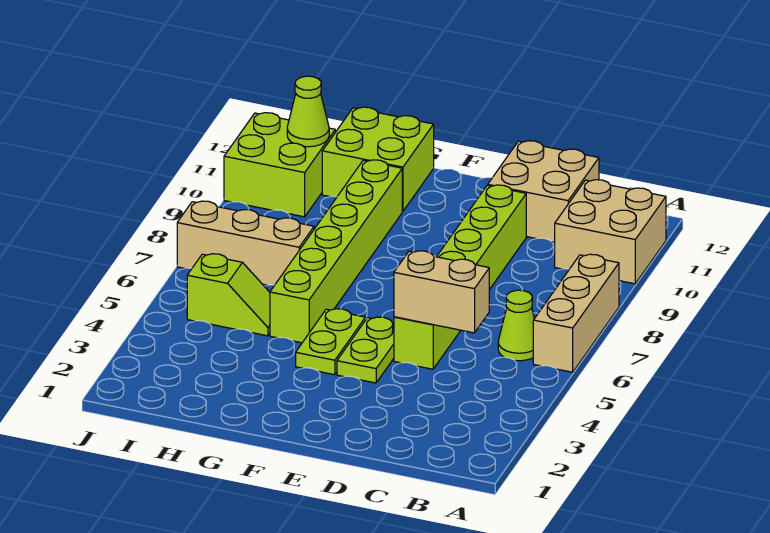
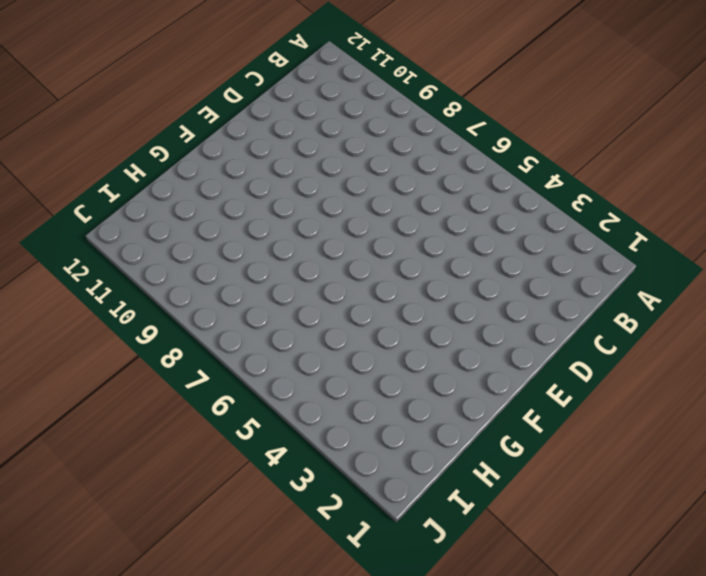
none -> tan 1x3 brick [533,254,619,372]
none -> tan 2x2 brick [555,180,666,284]
none -> lime 1x1 cone [498,290,534,361]

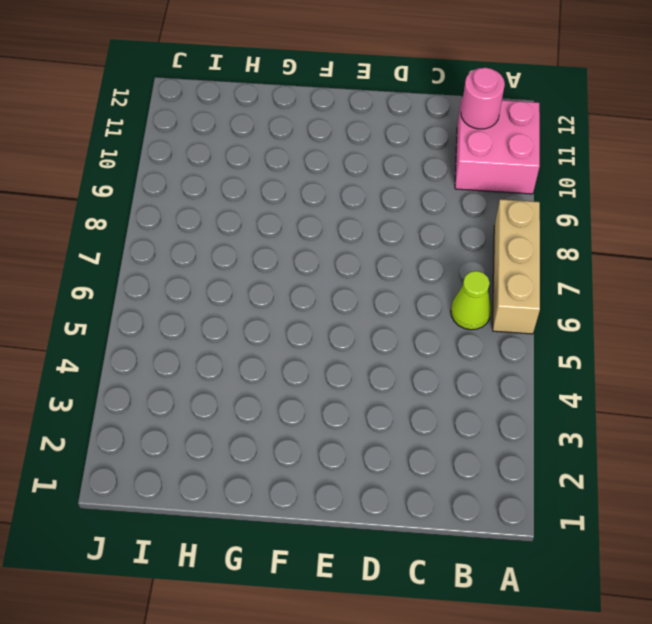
pink 2x2 brick [455,98,540,194] -> tan 2x2 brick [555,180,666,284]
pink 1x1 round brick [461,68,505,129] -> none
none -> tan 2x2 brick [488,141,599,242]
none -> lime 1x6 brick [394,185,526,369]
none -> lime 1x2 plate [337,317,394,383]

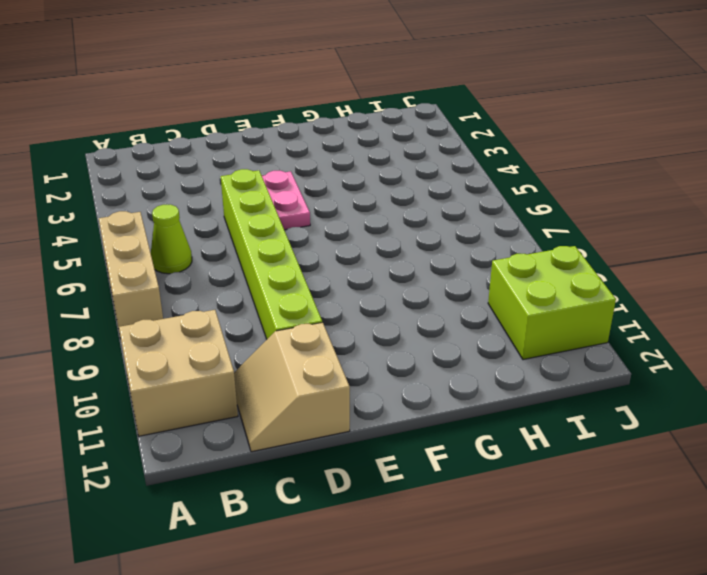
tan 2x2 slope [234,322,350,452] -> tan 2x2 brick [488,141,599,242]
pink 1x2 plate [262,171,310,230] -> lime 1x2 plate [337,317,394,383]
none -> lime 1x2 plate [296,309,365,375]
none -> lime 1x6 brick [270,160,402,343]
none -> lime 2x2 brick [322,107,434,211]

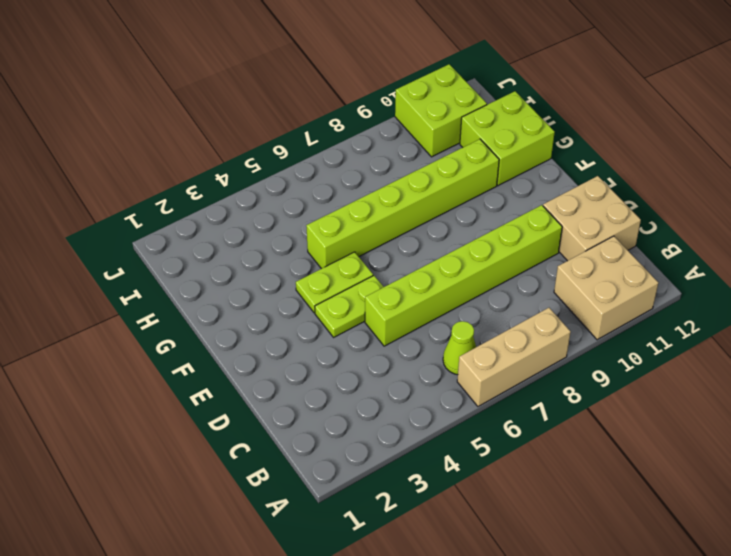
none -> lime 1x2 slope [187,254,270,336]
none -> tan 1x3 brick [177,201,314,285]
none -> tan 1x2 brick [394,251,489,333]

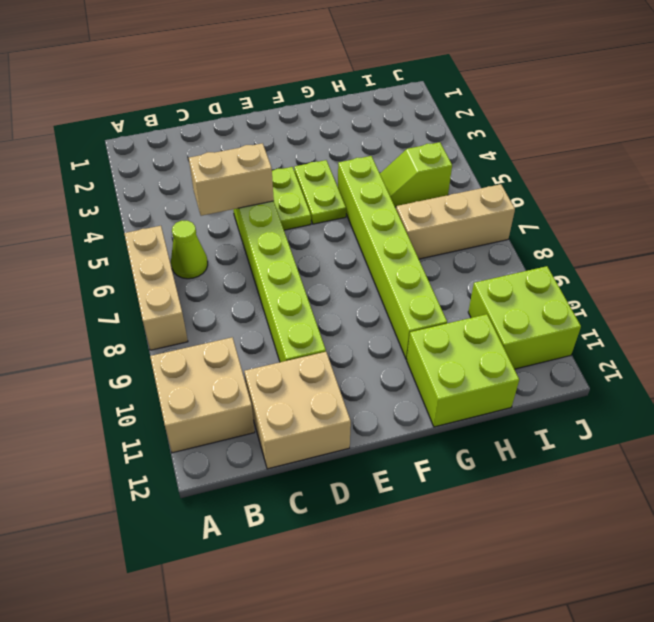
none -> lime 1x1 cone [287,76,329,147]

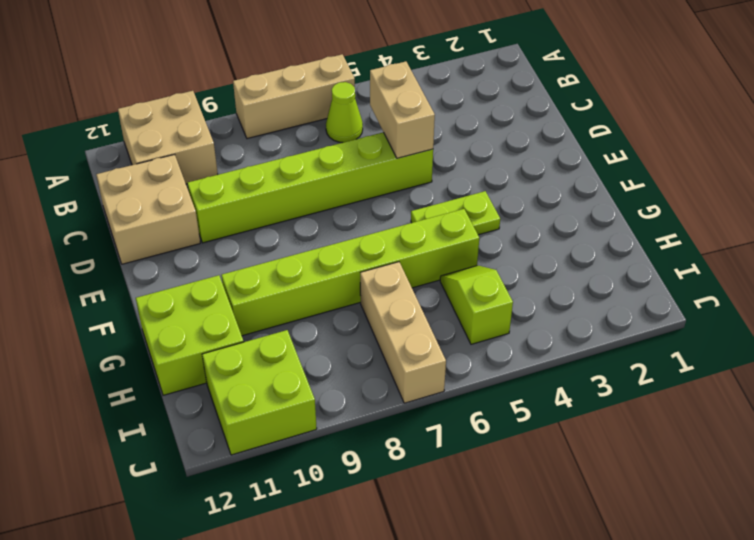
none -> lime 1x2 plate [337,317,394,383]
none -> lime 1x1 cone [287,76,329,147]

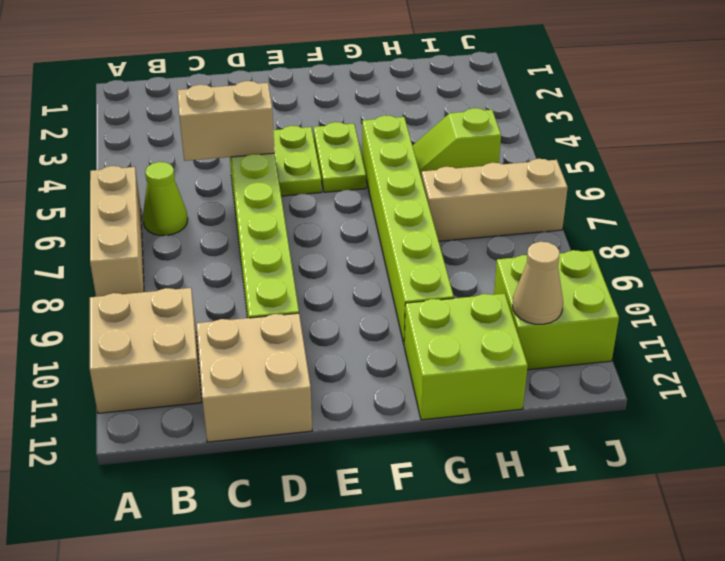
tan 1x1 cone [513,242,563,324] -> lime 1x1 cone [287,76,329,147]

